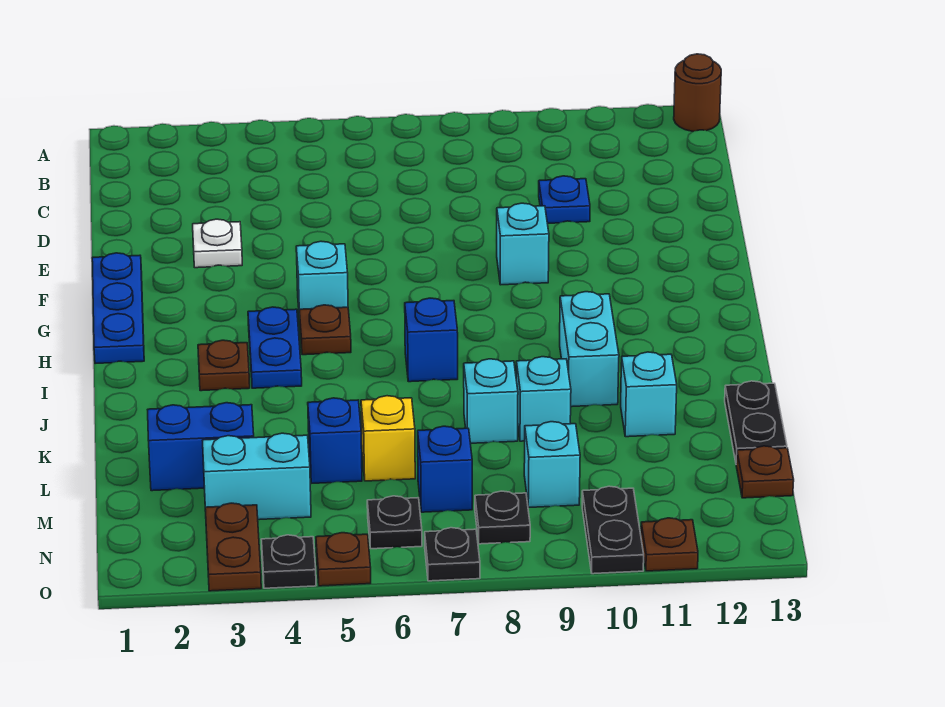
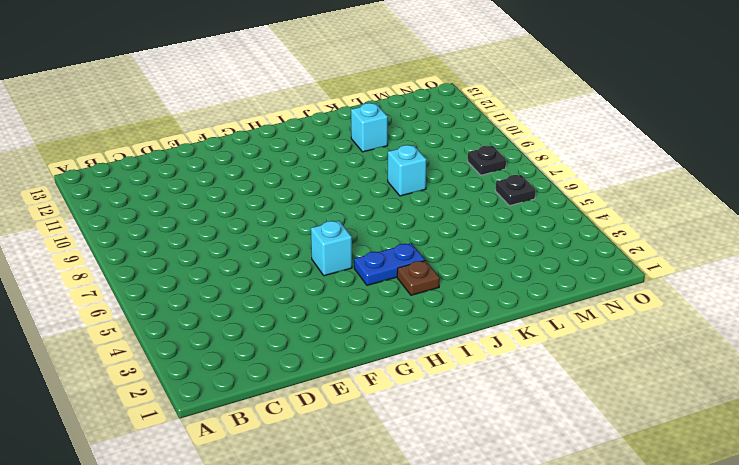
none -> brown 1x1 round brick [674,54,721,131]
none -> blue 1x1 plate [539,176,590,223]
none -> white 1x1 plate [193,219,242,268]
none -> blue 1x3 plate [92,253,144,364]

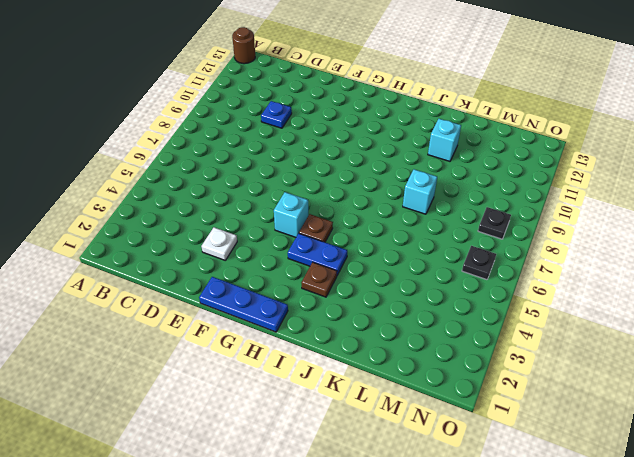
none -> cyan 1x1 brick [497,203,549,285]
none -> blue 1x1 brick [405,298,458,382]
none -> cyan 1x2 brick [560,292,619,407]
none -> cyan 1x1 brick [516,357,571,441]

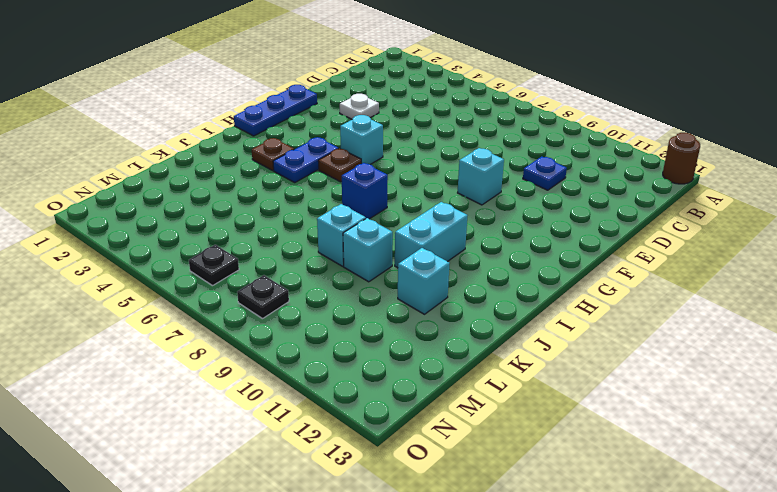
none -> black 1x2 plate [725,381,787,463]
none -> blue 1x2 brick [148,403,254,491]
none -> blue 1x1 brick [308,398,362,483]
none -> yellow 1x1 brick [361,396,415,481]

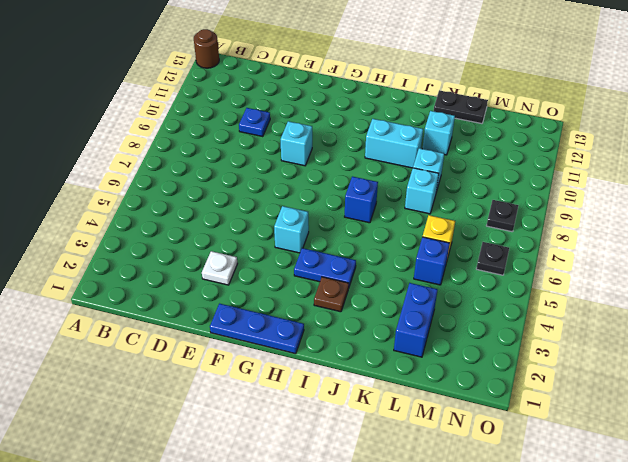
none -> brown 1x1 plate [299,305,351,355]
none -> cyan 1x2 brick [202,433,311,520]
none -> blue 1x1 brick [418,426,472,512]
none -> cyan 1x1 brick [524,422,580,507]

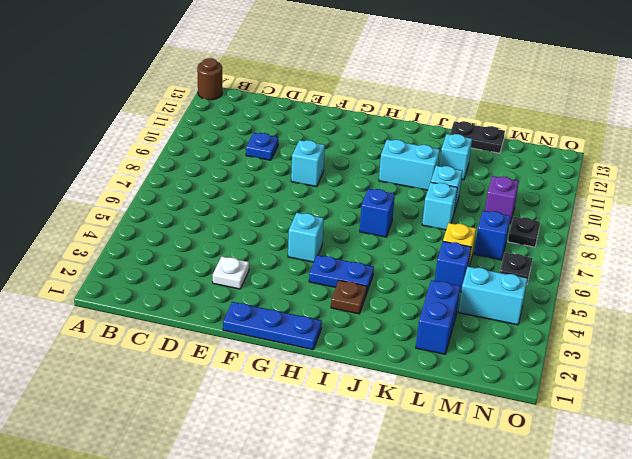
cyan 1x2 brick [459,266,527,325] -> cyan 1x2 brick turned to [202,433,311,520]
purple 1x1 brick [485,176,519,224] -> cyan 1x1 brick [524,422,580,507]
none -> brown 1x1 plate [299,305,351,355]
none -> brown 1x1 plate [736,446,794,498]
none -> brown 1x2 plate [205,503,261,591]
none -> black 1x2 plate [582,486,644,574]

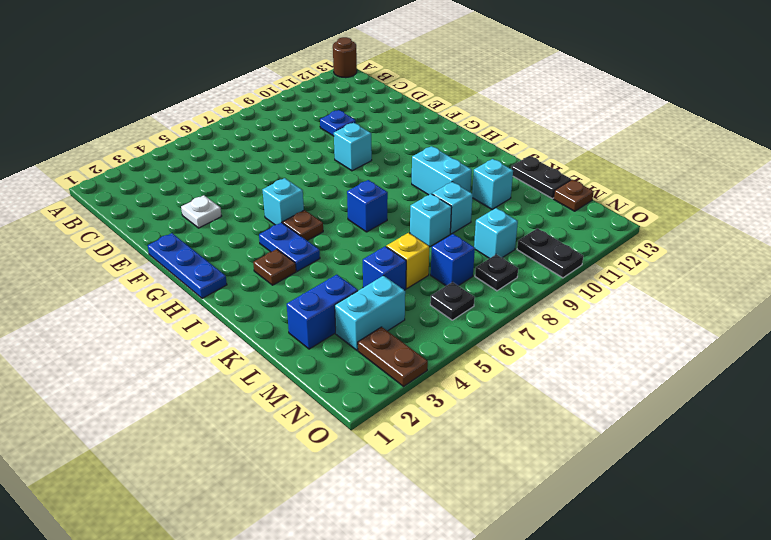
none -> black 1x1 plate [261,535,316,588]
none -> brown 1x1 plate [316,533,371,586]
none -> black 1x1 plate [425,528,480,581]
none -> brown 1x1 plate [641,518,698,571]

